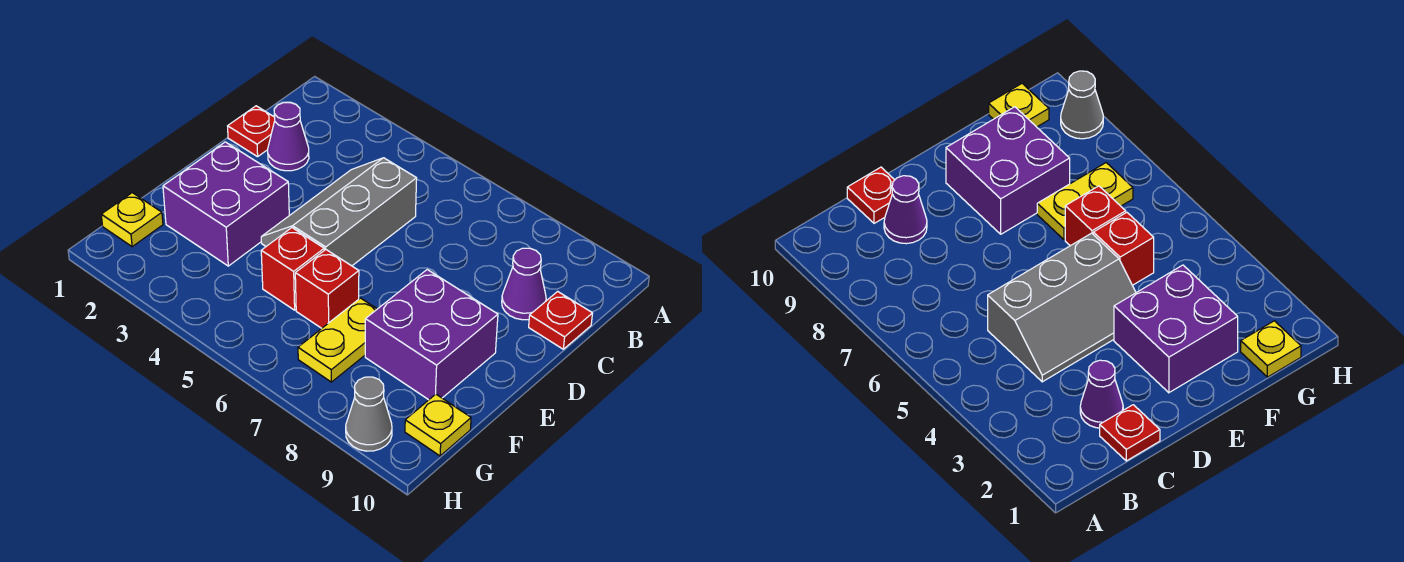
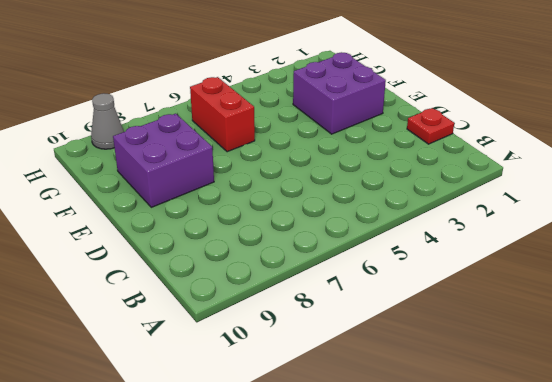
red 1x2 brick [190,77,255,152] -> red 1x1 brick [295,250,359,328]
none -> purple 1x1 cone [268,103,309,171]
none -> grey 2x3 slope [261,158,417,266]
none -> purple 1x1 cone [502,248,546,320]

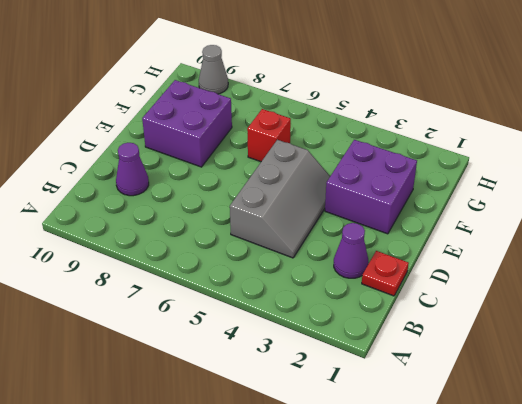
none -> red 1x1 plate [529,291,593,349]
none -> red 1x1 brick [261,228,324,310]
none -> yellow 1x2 plate [298,298,377,382]

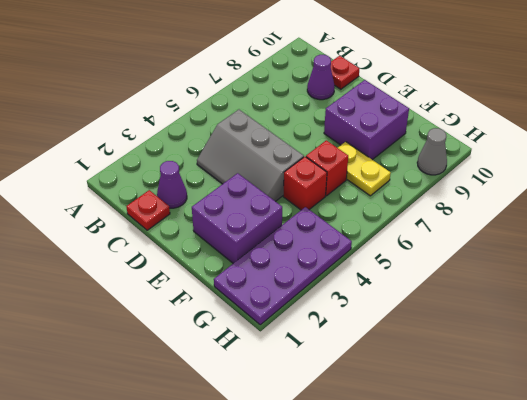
purple 2x4 plate [214,207,352,325] -> yellow 1x1 plate [101,193,163,247]
none -> yellow 1x1 plate [405,394,471,456]

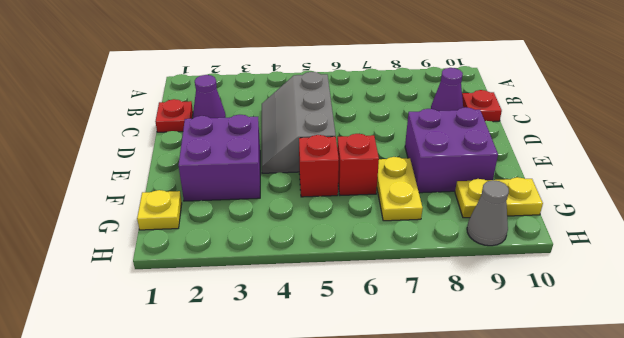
yellow 1x2 plate [455,177,543,218] -> yellow 1x1 plate [405,394,471,456]

